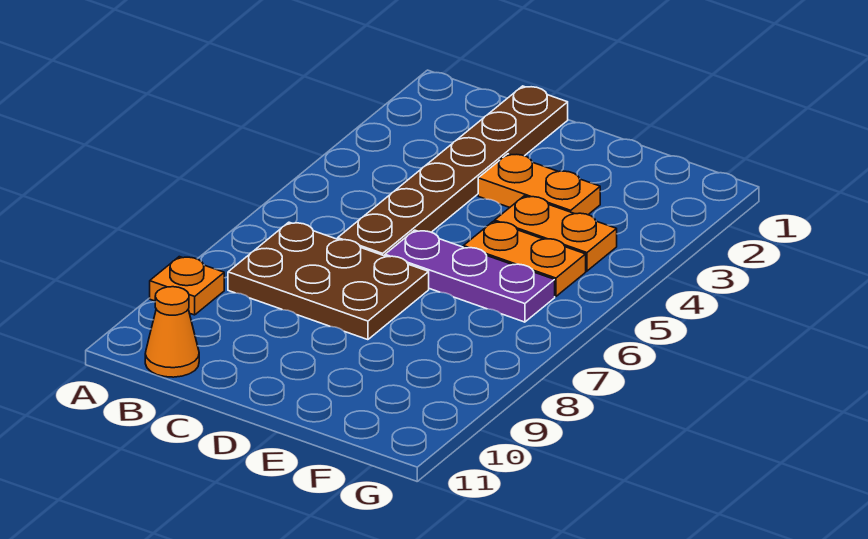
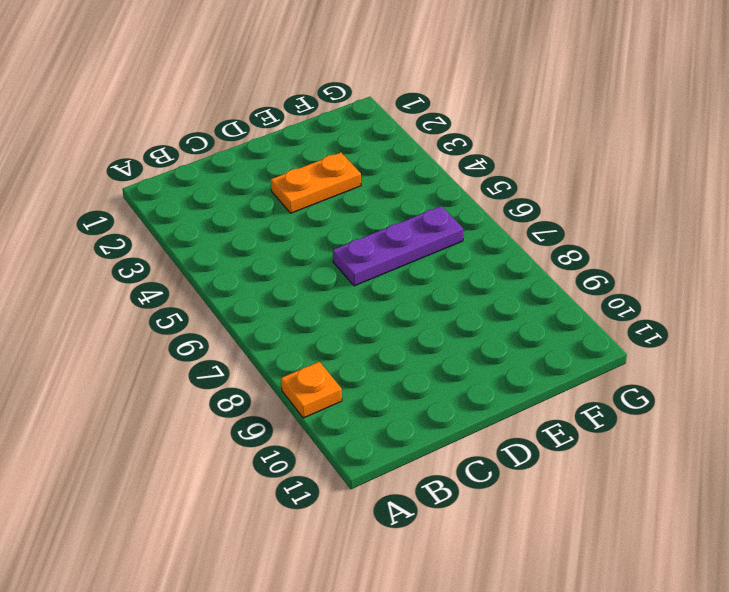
none -> brown 2x3 plate [228,222,429,340]
none -> orange 1x1 cone [145,287,199,377]

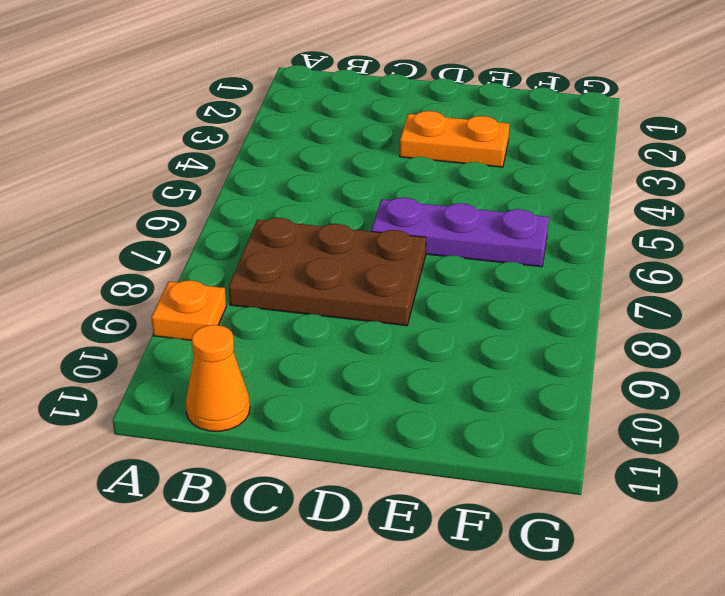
none -> brown 1x6 plate [338,86,568,256]
none -> orange 1x2 plate [495,196,617,271]

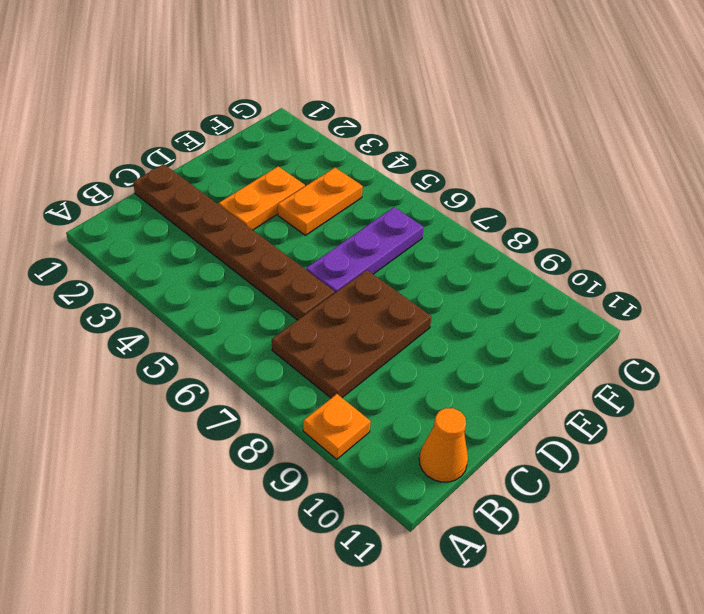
none -> orange 1x2 plate [463,221,586,297]

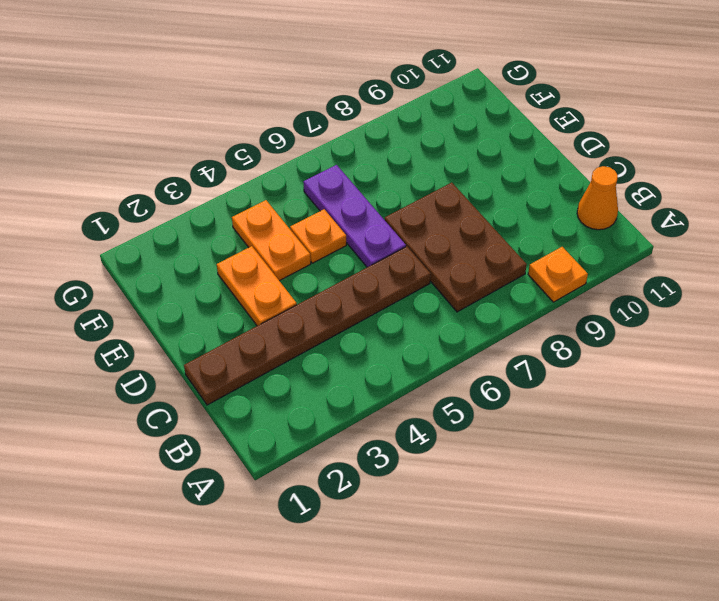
orange 1x1 plate [290,209,346,263] -> orange 1x2 plate [463,221,586,297]

